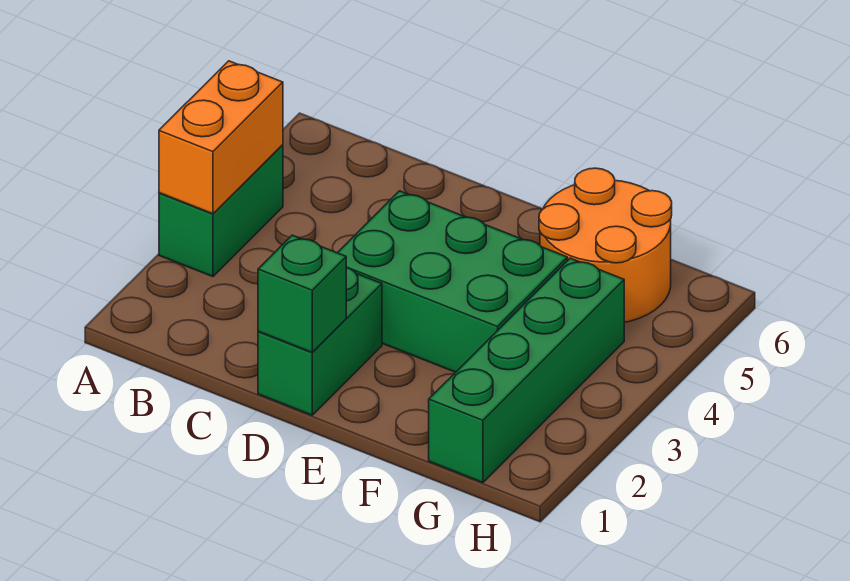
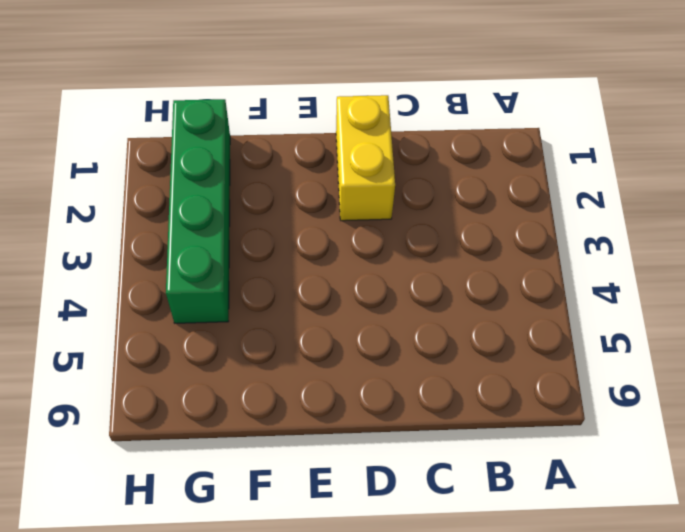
yellow 1x2 brick [336,95,395,221] -> green 1x2 brick [258,267,382,415]
none -> green 1x2 brick [159,145,283,277]
none -> green 2x3 brick [338,191,567,372]

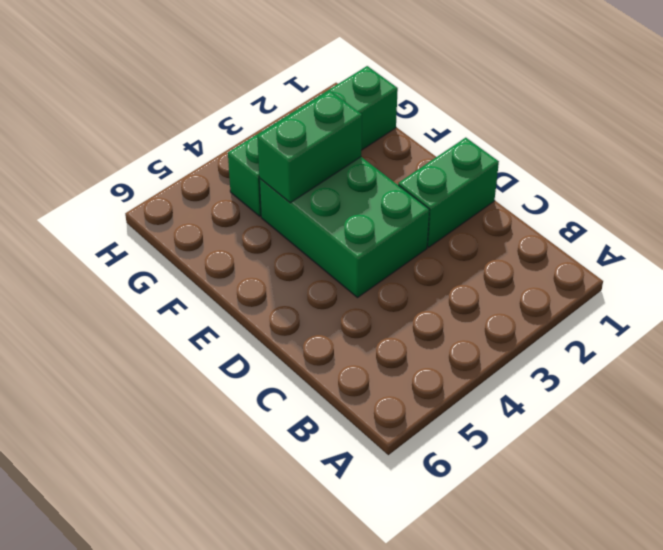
green 1x2 brick [257,91,362,203] -> green 1x2 brick moved to [159,145,283,277]
none -> orange 2x2 round brick [539,168,672,322]
none -> orange 1x2 brick [159,61,283,214]

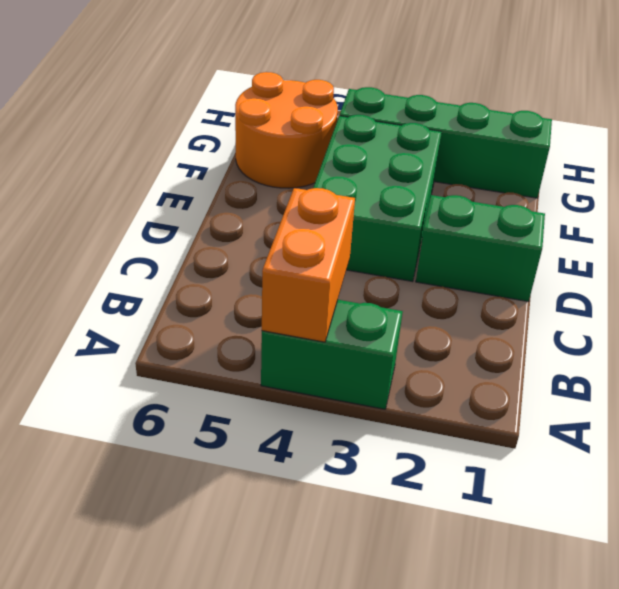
orange 1x2 brick [262,188,355,342] -> orange 1x2 brick turned to [159,61,283,214]
none -> green 1x1 brick [258,235,346,352]

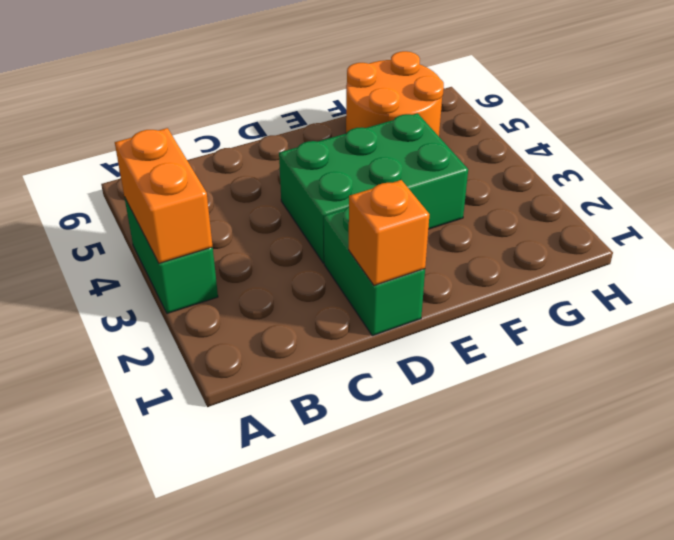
orange 1x1 brick [349,180,430,286] -> green 1x1 brick [258,235,346,352]
none -> green 1x4 brick [429,258,624,483]

